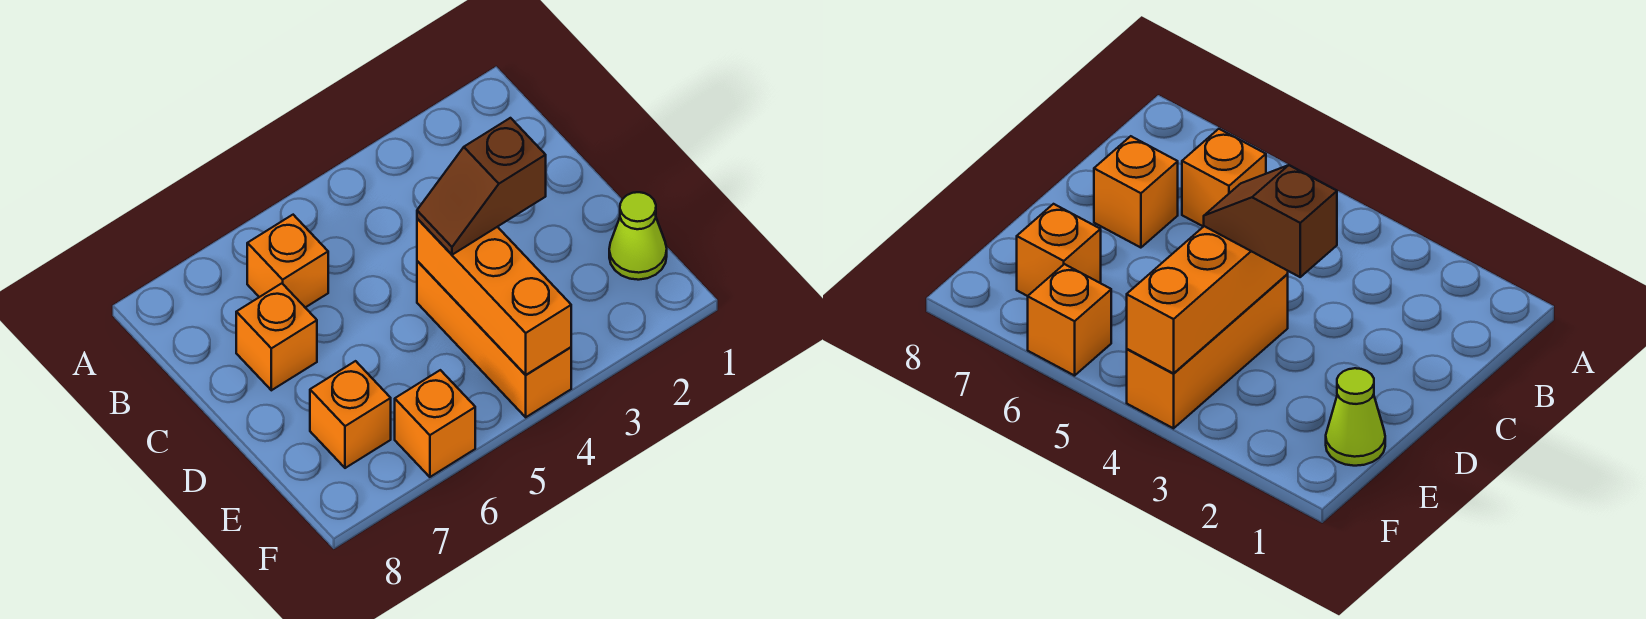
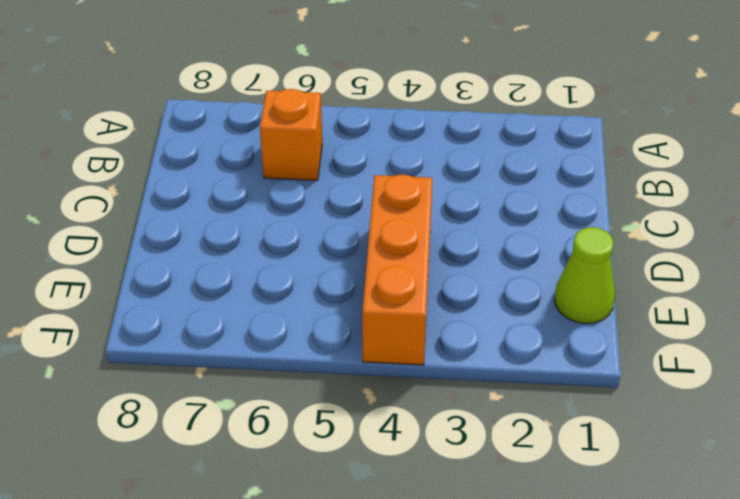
none -> orange 1x1 brick [236,283,317,390]
none -> orange 1x1 brick [310,361,391,468]

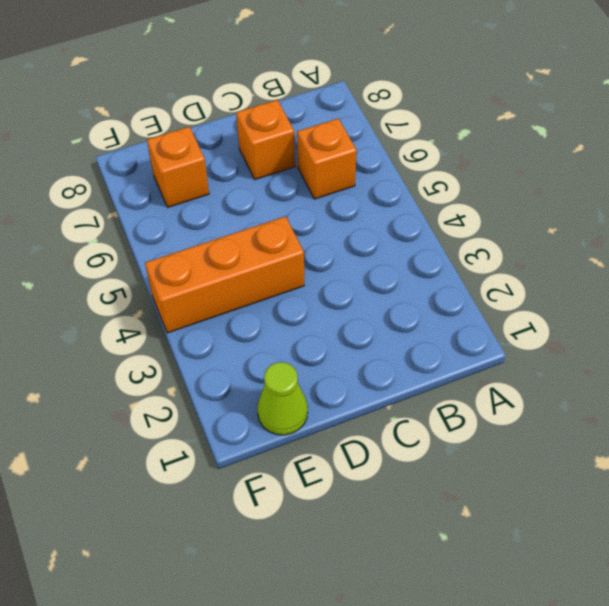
none -> orange 1x1 brick [395,370,475,477]
none -> orange 1x3 brick [417,219,571,375]

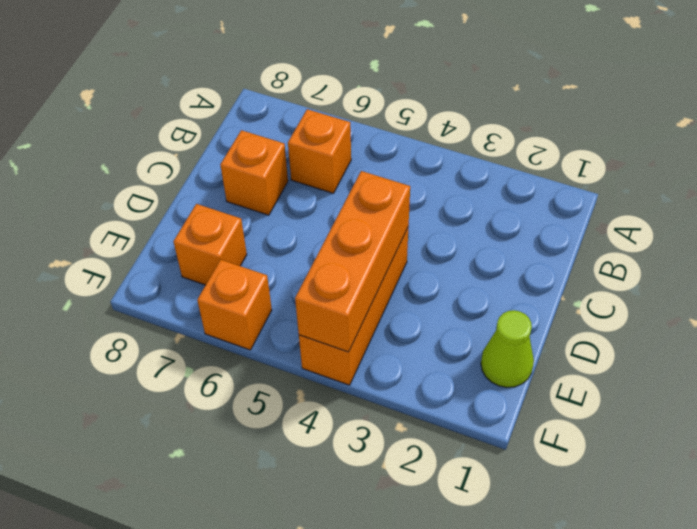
none -> brown 1x2 slope [417,118,546,255]

